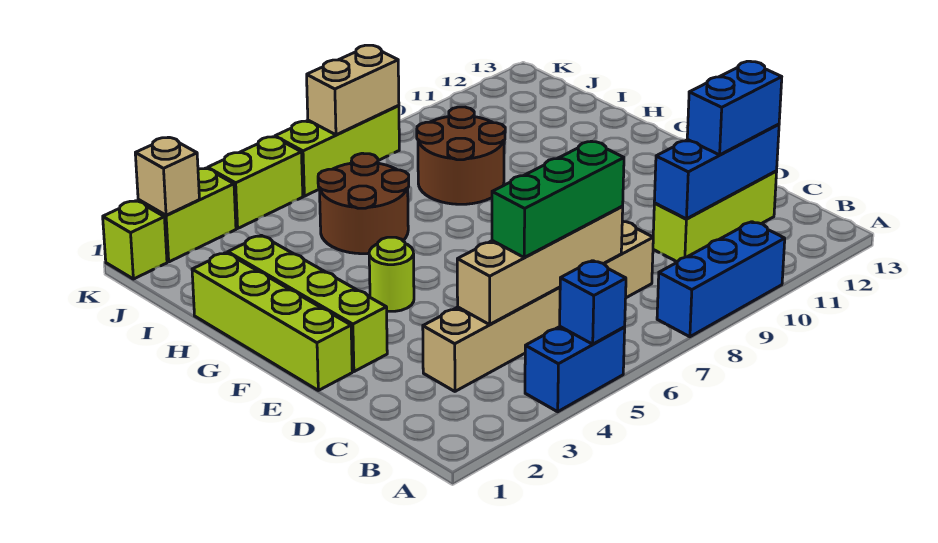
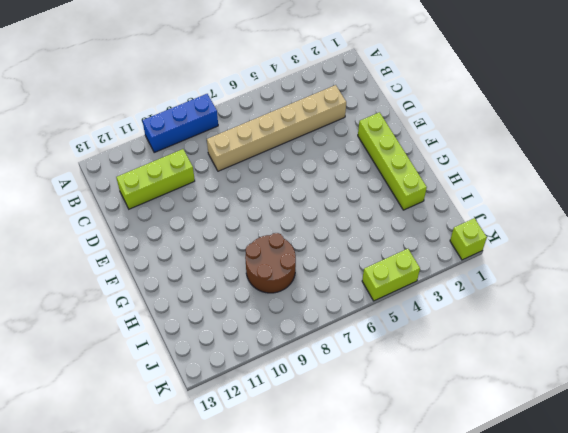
none -> blue 1x2 brick [525,327,625,412]
none -> lime 1x4 brick [192,253,352,390]
none -> lime 1x1 round brick [369,237,414,311]

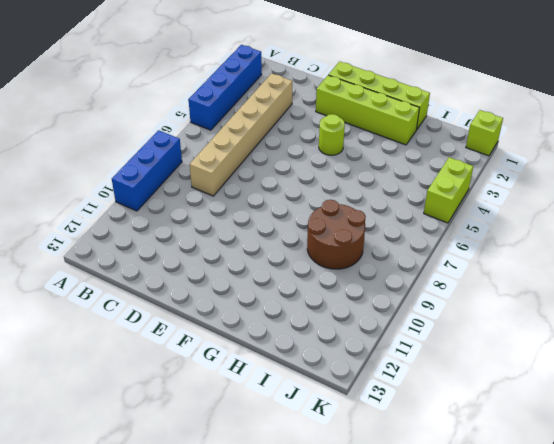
blue 1x4 brick [189,45,262,130] -> blue 1x2 brick [525,327,625,412]
none -> lime 1x3 brick [653,171,777,262]
none -> brown 2x2 round brick [318,153,409,254]
none -> lime 1x2 brick [138,168,236,262]

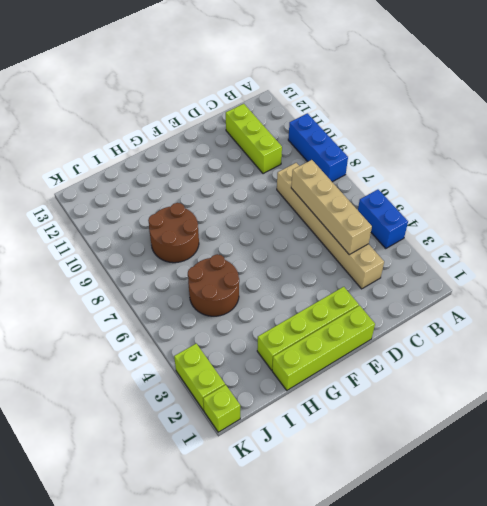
none -> lime 1x1 round brick [369,237,414,311]
none -> lime 1x2 brick [208,137,303,228]
none -> lime 1x3 brick [275,106,399,196]

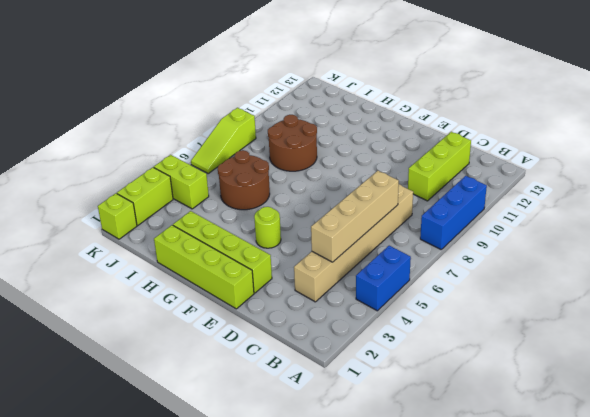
lime 1x2 brick [154,155,209,209] -> lime 1x2 brick turned to [208,137,303,228]
lime 1x3 slope [191,108,256,173] -> lime 1x3 brick [275,106,399,196]
none -> blue 1x1 brick [560,261,626,344]
none -> blue 1x3 brick [654,124,779,219]
none -> tan 1x1 brick [135,137,199,215]

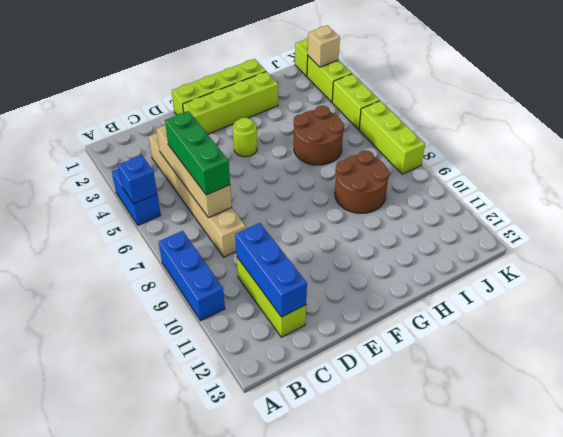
none -> tan 1x2 brick [307,45,399,135]
none -> blue 1x2 brick [687,61,782,155]

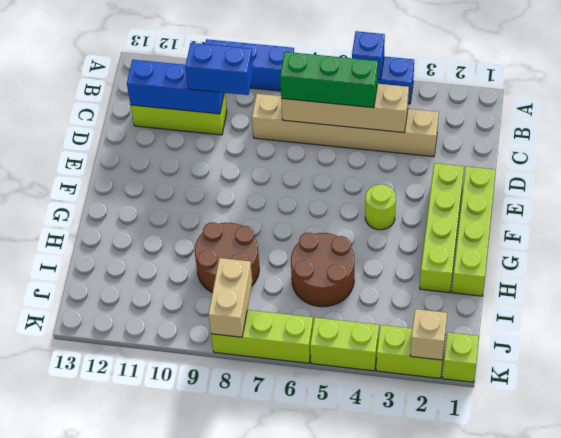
blue 1x2 brick [185,43,253,95] -> blue 1x2 brick moved to [687,61,782,155]
tan 1x2 brick [208,258,252,337] -> tan 1x2 brick turned to [307,45,399,135]

